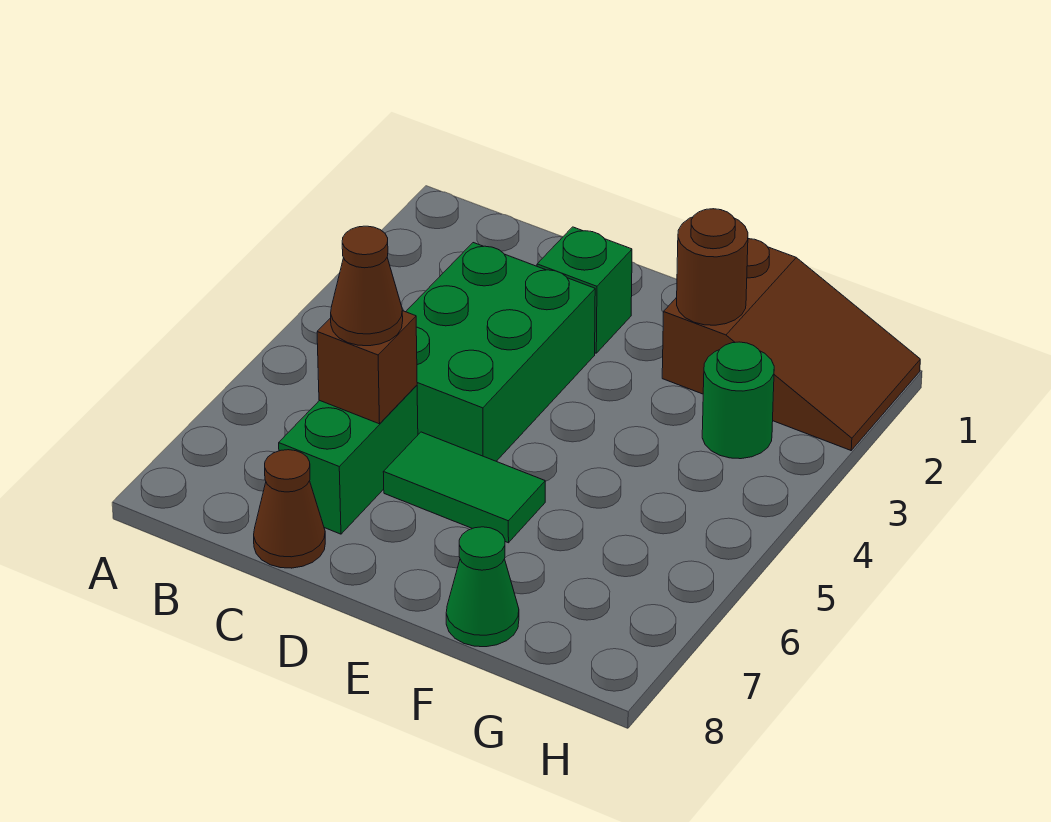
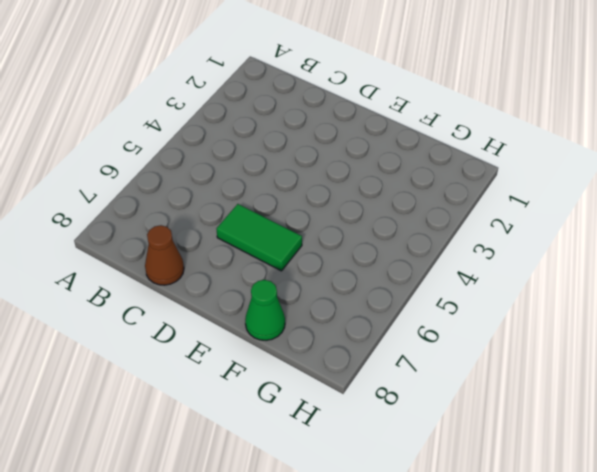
none -> green 2x3 brick [406,243,595,461]
none -> green 1x2 brick [279,385,418,534]

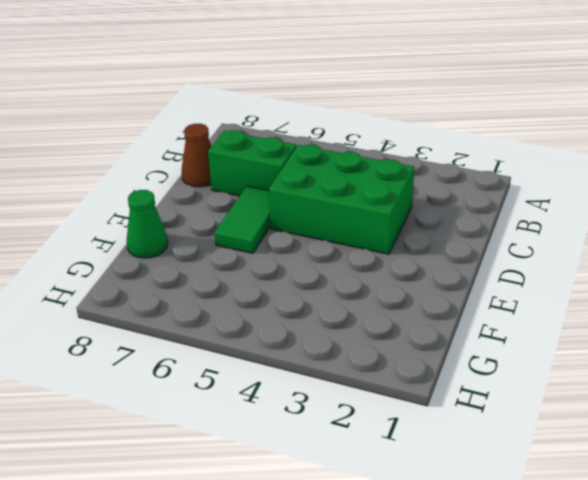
none -> green 1x1 brick [537,227,632,353]
none -> brown 2x3 slope [662,239,920,450]

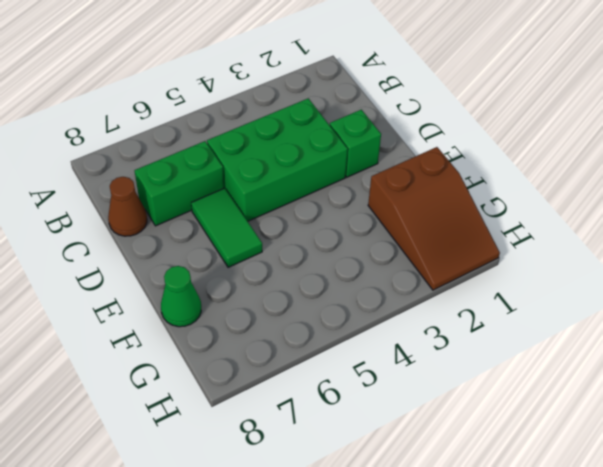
none -> green 1x1 round brick [702,342,774,459]
none -> brown 1x1 brick [317,311,417,424]

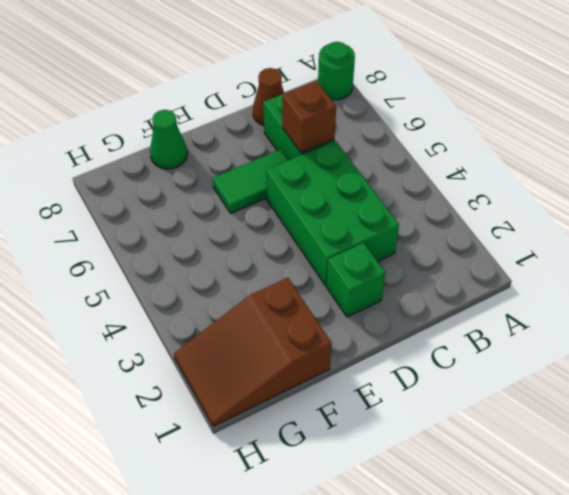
green 1x1 round brick [318,42,355,100] -> green 1x1 round brick moved to [702,342,774,459]
none -> brown 1x1 round brick [677,209,748,325]
none -> brown 1x1 cone [331,226,403,346]

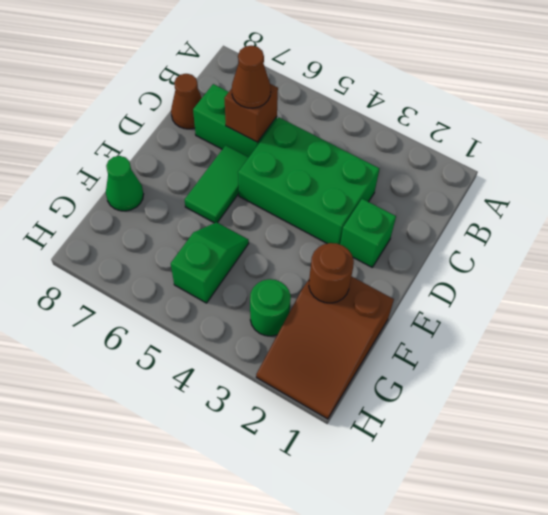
green 1x2 slope [171,222,249,303] -> none

